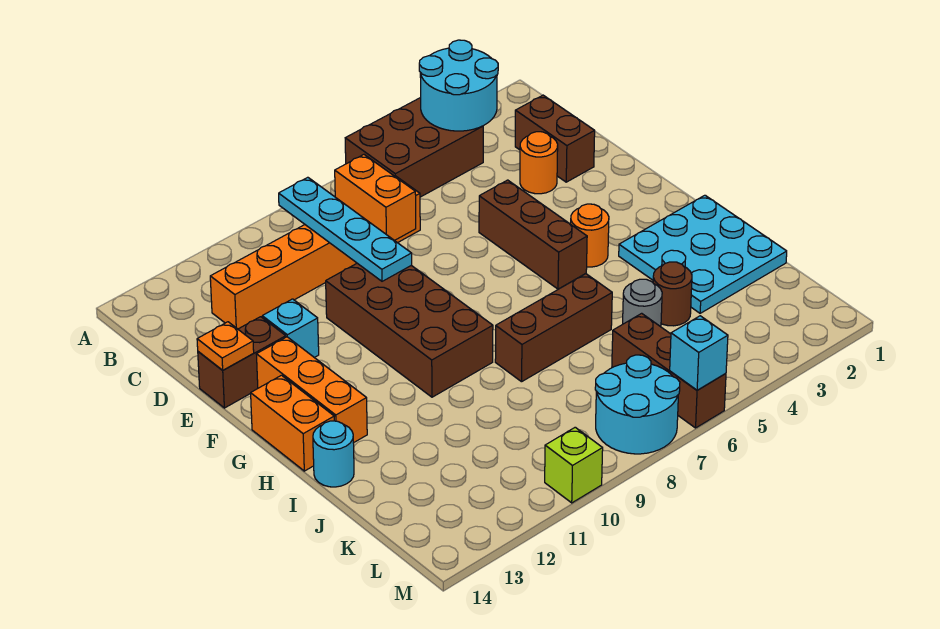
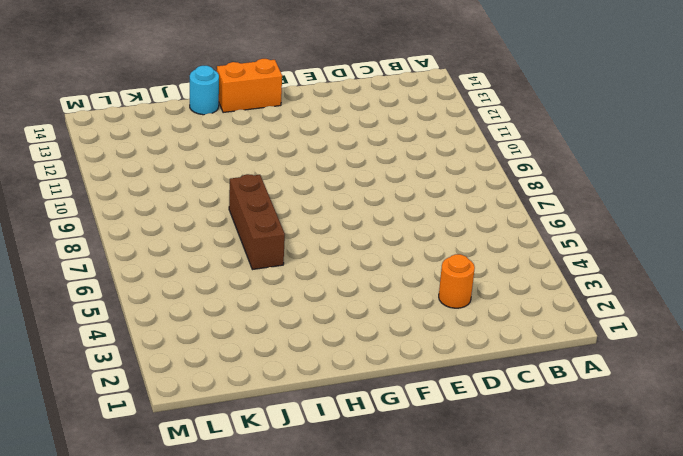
none -> brown 2x3 brick [345,98,483,197]
none -> brown 1x2 brick [515,95,595,182]
none -> orange 1x6 brick [210,176,420,329]

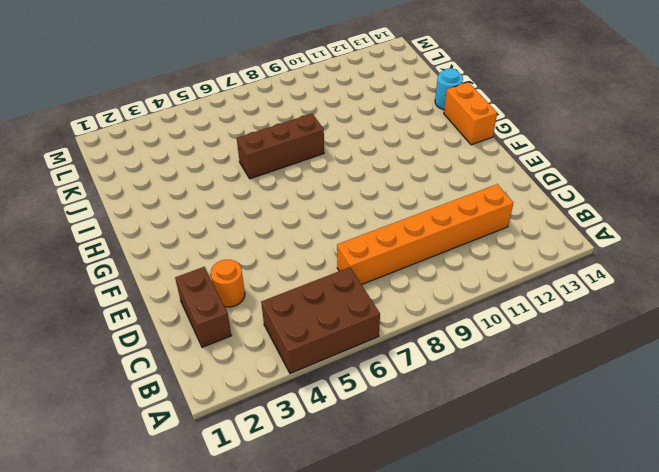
none -> brown 1x3 brick [479,180,587,289]
none -> brown 2x4 brick [326,263,493,397]
none -> cyan 1x1 brick [262,299,319,358]

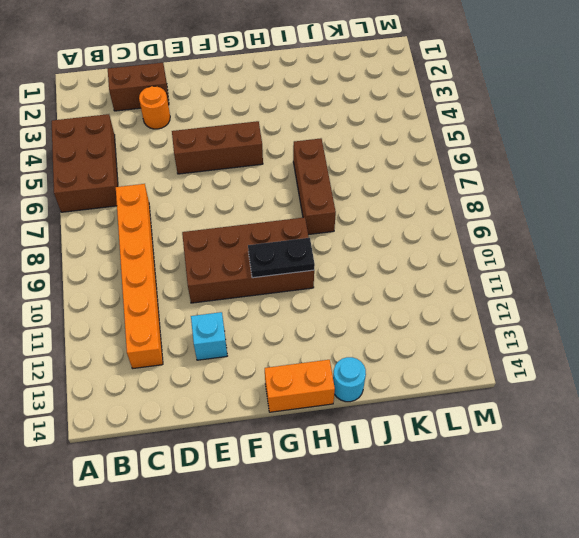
black 1x2 plate [248,238,315,278] -> none
none -> brown 1x2 brick [198,317,286,408]
none -> orange 1x3 brick [256,337,367,443]
none -> orange 1x1 round brick [571,204,609,267]

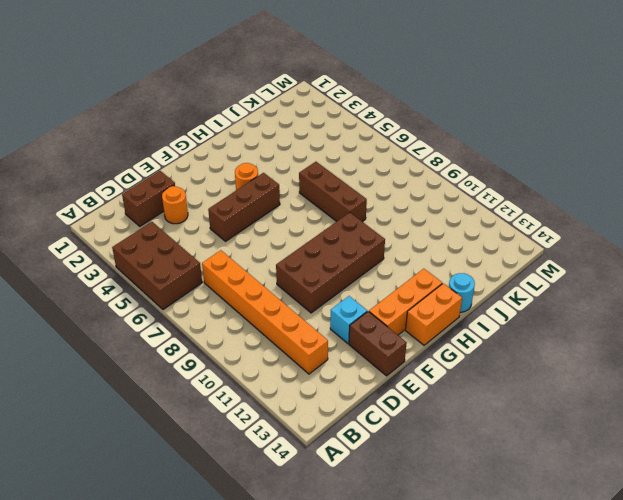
none -> cyan 3x3 plate [619,195,787,313]
none -> brown 1x1 round brick [653,262,692,326]
none -> grey 1x1 round brick [623,279,662,327]

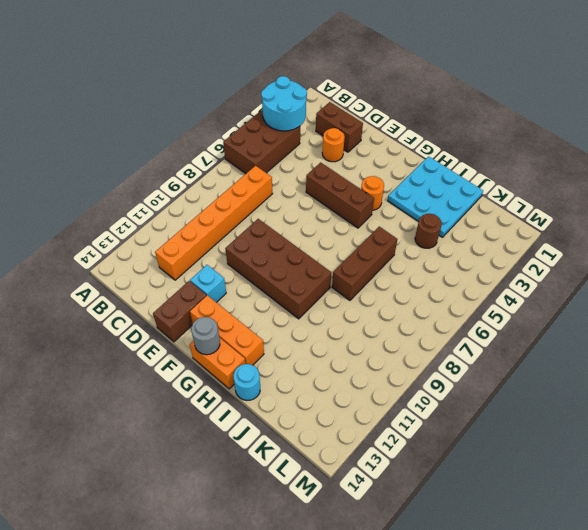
grey 1x1 round brick [191,317,220,355] -> grey 1x1 round brick moved to [623,279,662,327]
none -> brown 1x3 brick [612,313,726,428]
none -> cyan 2x2 round brick [595,355,680,454]
none -> lime 1x1 brick [545,427,603,503]

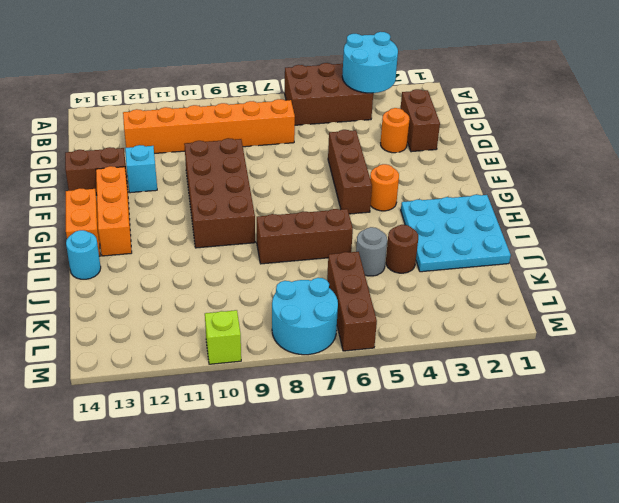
none -> cyan 1x4 plate [279,177,412,281]
none -> orange 1x2 brick [335,155,416,241]
none -> orange 1x1 plate [197,322,254,370]

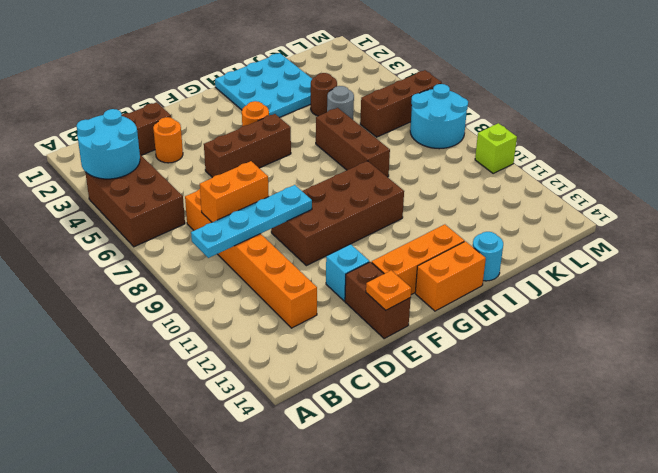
none -> cyan 1x1 brick [670,316,728,390]

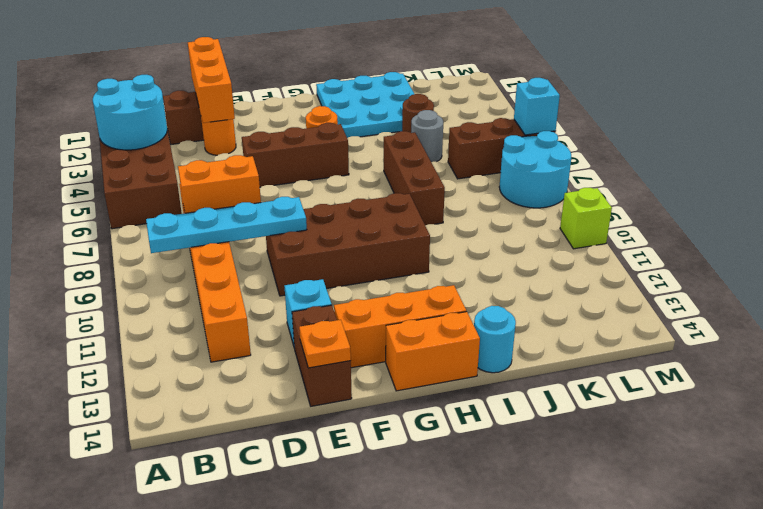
orange 1x3 brick [188,37,235,123] -> none

